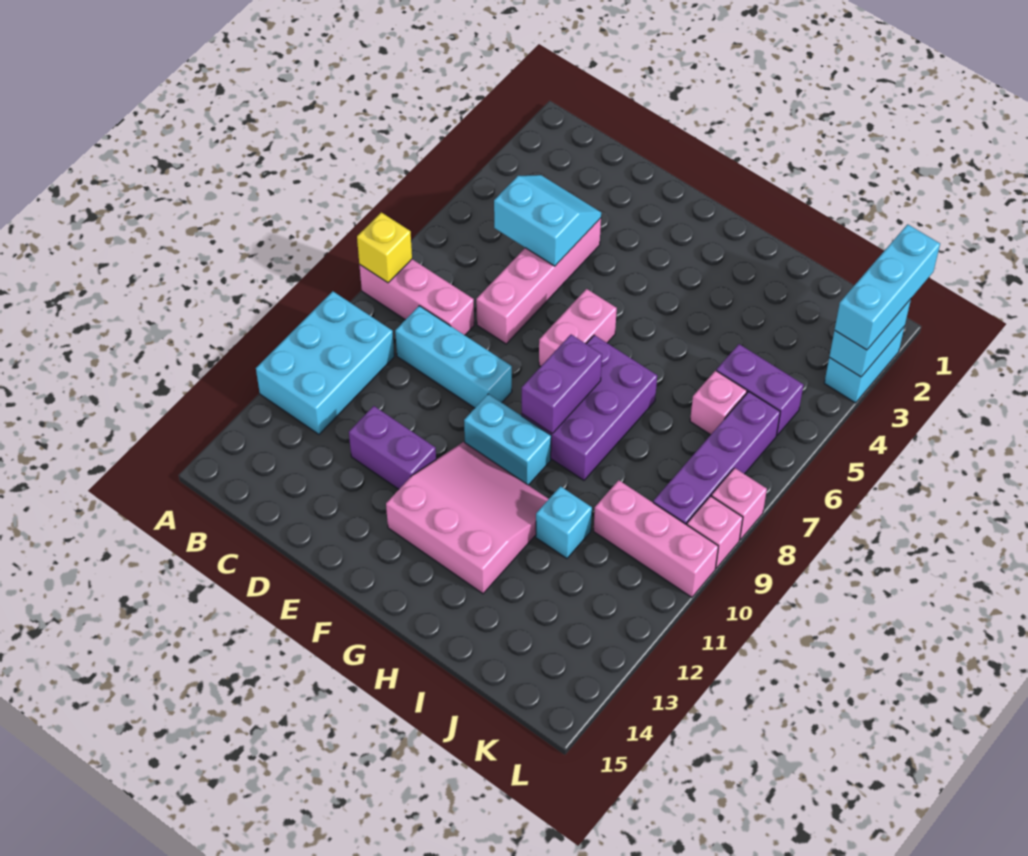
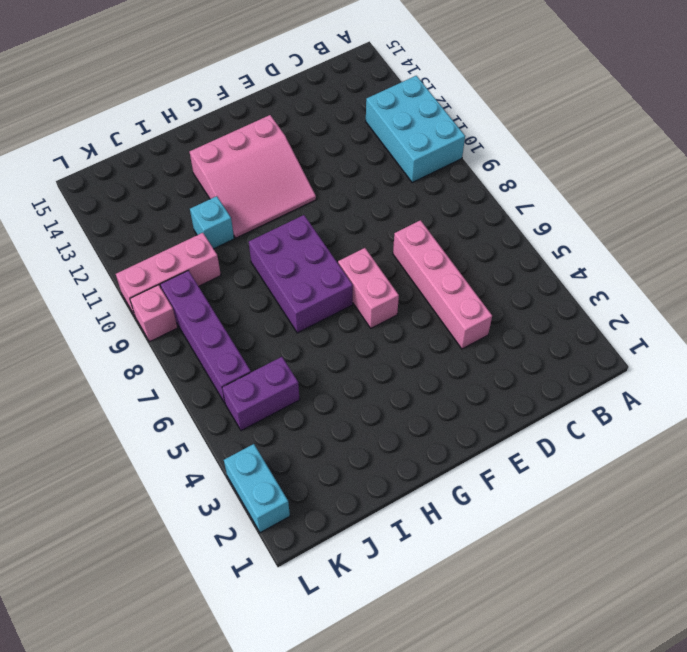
none -> pink 1x3 brick [359,259,474,335]
none -> cyan 1x3 brick [395,306,512,408]
none -> purple 1x2 brick [349,406,436,489]

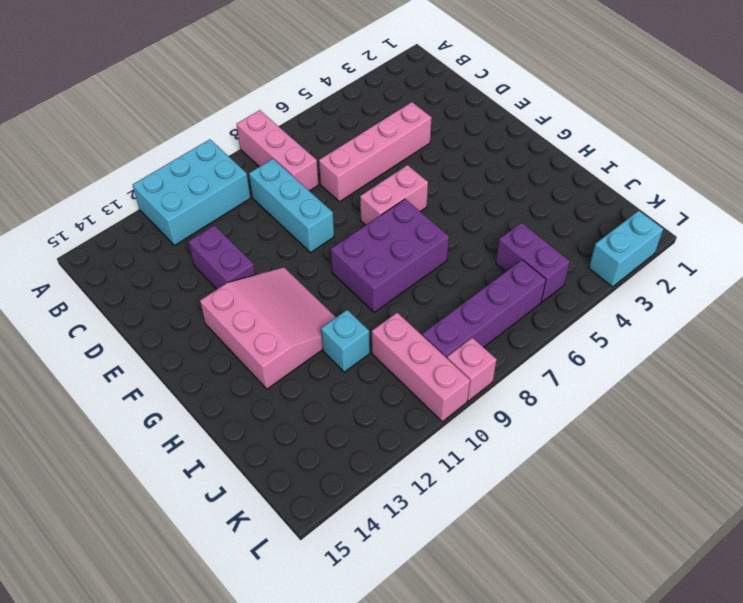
none -> cyan 1x2 brick [464,394,551,485]
none -> pink 1x1 brick [690,371,747,435]
none -> pink 1x1 brick [711,468,767,540]

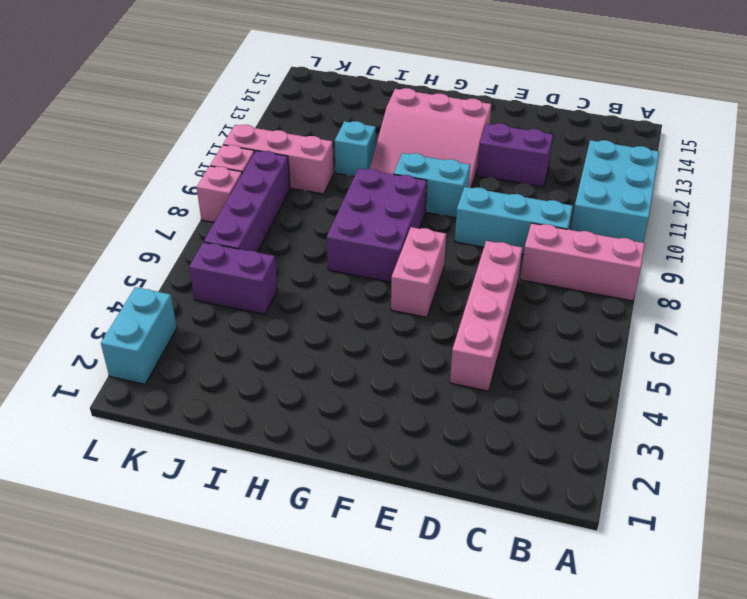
none -> pink 1x1 brick [690,371,747,435]
none -> yellow 1x1 brick [357,212,412,283]
none -> cyan 2x2 slope [494,175,601,266]

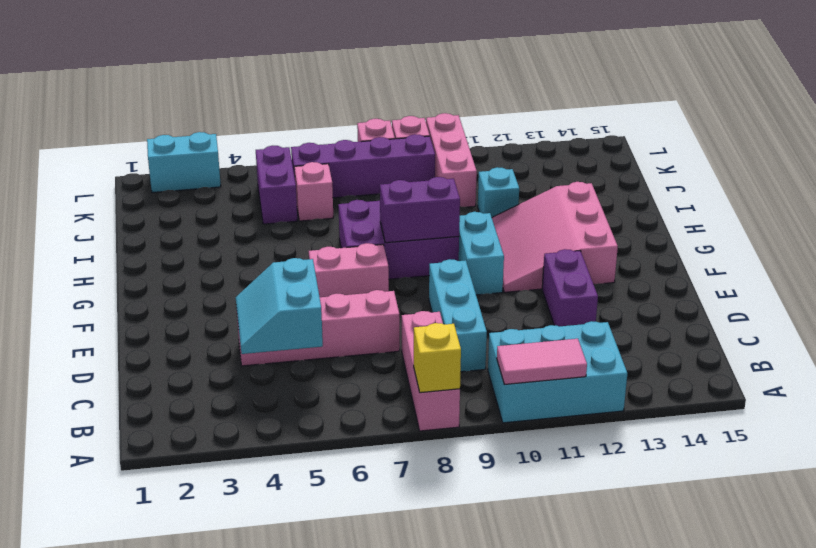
pink 1x2 tile [497,339,587,384] -> none
none -> cyan 1x2 brick [829,299,911,377]
none -> cyan 1x3 brick [835,224,940,350]

